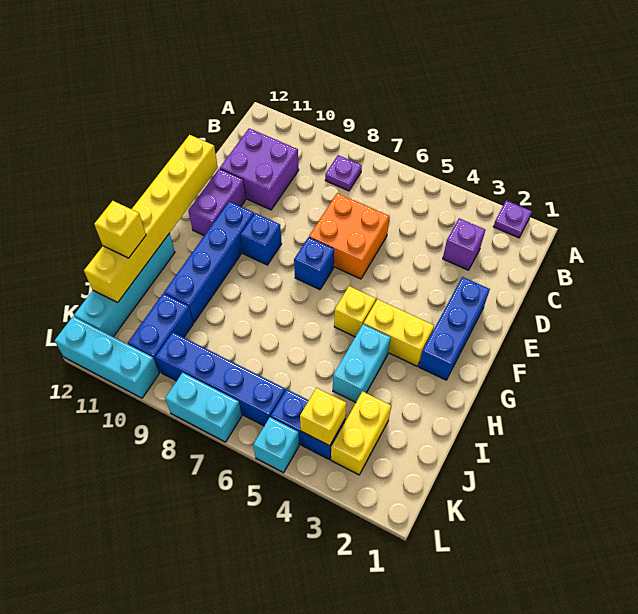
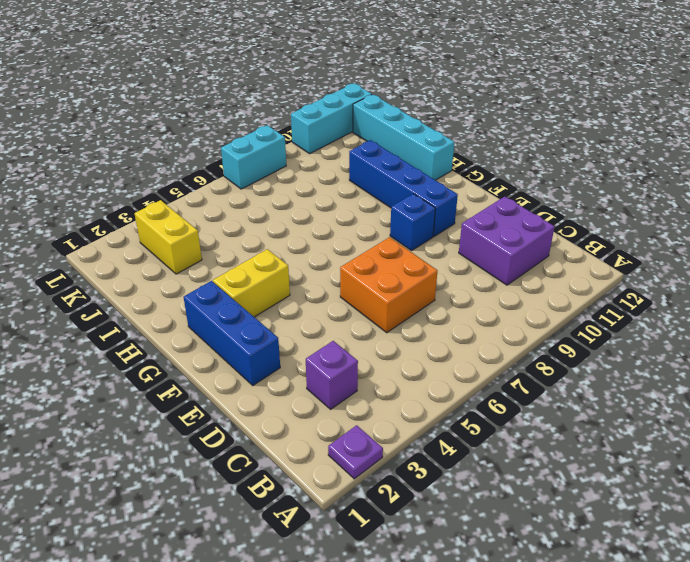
none -> purple 1x1 plate [325,155,362,191]
none -> purple 1x2 brick [188,169,246,235]
none -> blue 1x1 brick [294,237,334,290]

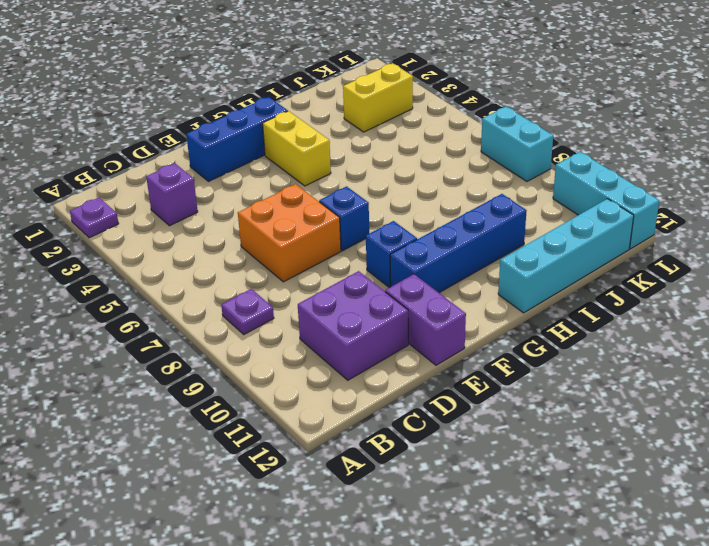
purple 1x2 brick [385,274,466,365] -> purple 1x2 brick turned to [188,169,246,235]
none -> yellow 1x1 brick [334,286,376,337]
none -> cyan 1x2 brick [333,324,391,402]
none -> blue 1x2 brick [128,294,193,372]

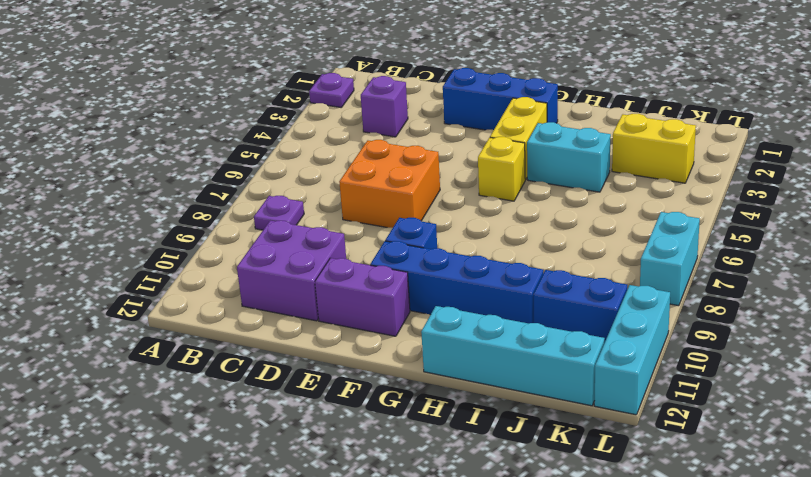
none -> blue 1x1 brick [294,237,334,290]
none -> blue 1x2 brick [271,390,345,459]
none -> blue 1x4 brick [155,332,285,426]

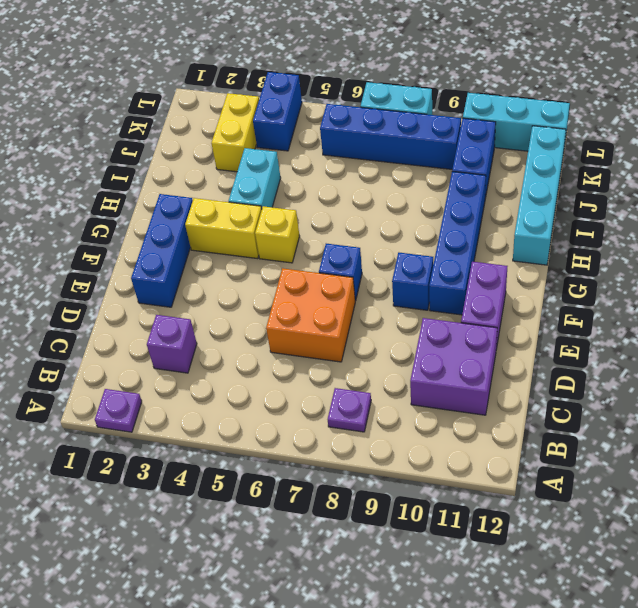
blue 1x2 brick [253,72,302,151] -> blue 1x2 brick turned to [271,390,345,459]
none -> cyan 1x1 brick [253,417,299,473]
none -> yellow 1x6 brick [84,135,218,302]
none -> yellow 1x1 brick [300,388,346,446]

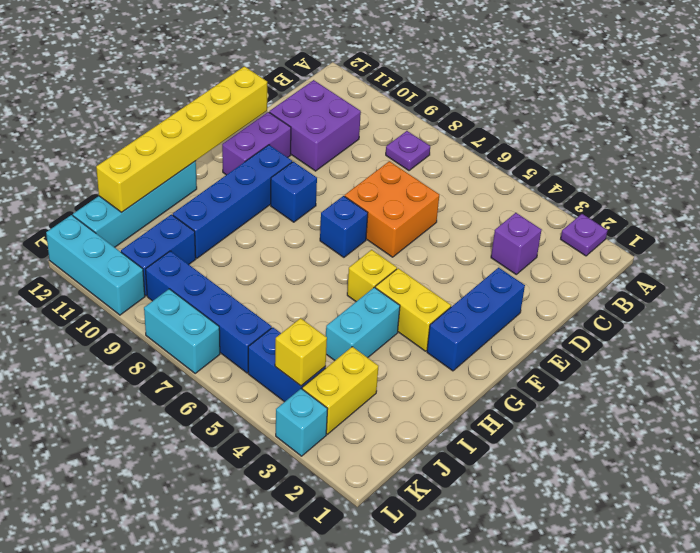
cyan 1x1 brick [276,389,327,456] -> cyan 1x1 brick moved to [253,417,299,473]
none -> yellow 1x1 brick [94,201,146,258]

